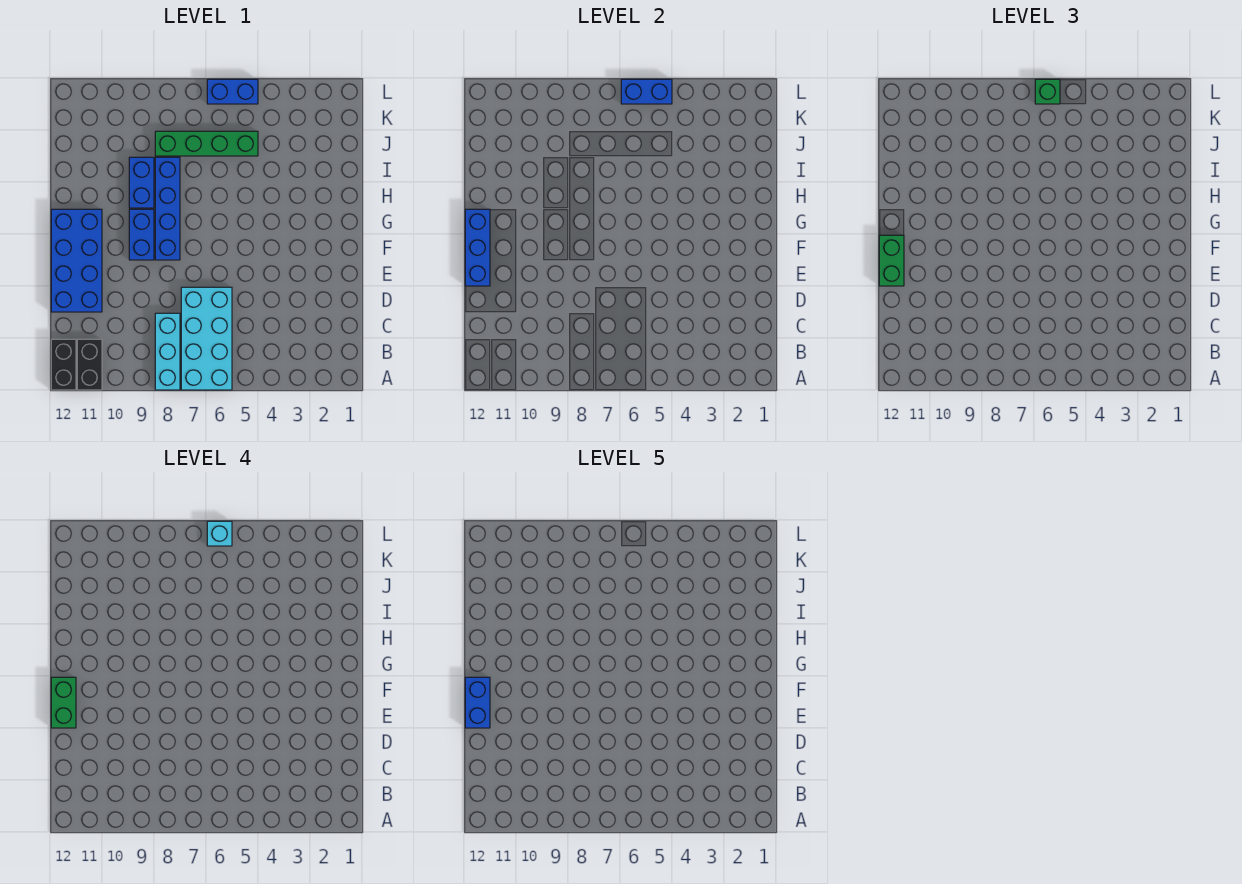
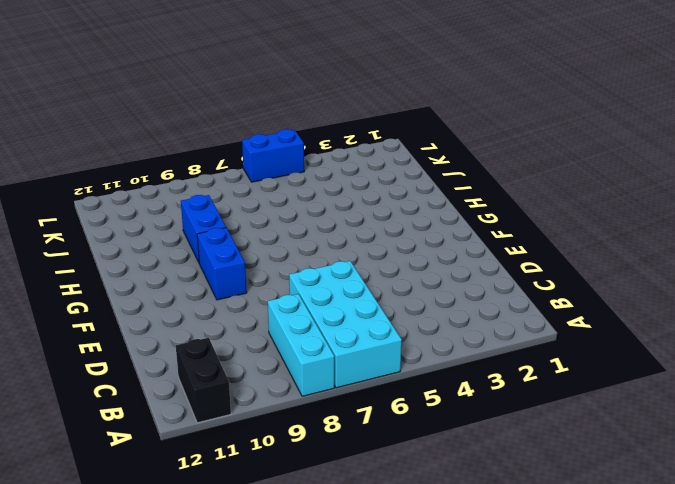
none -> black 1x2 brick [51,339,76,390]
none -> blue 2x4 brick [51,209,102,312]
none -> blue 1x4 brick [155,157,180,260]

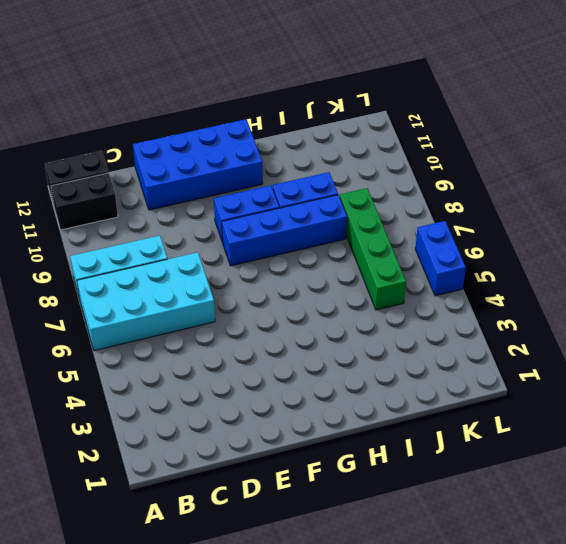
none -> blue 1x3 brick [465,209,490,286]
none -> blue 1x2 brick [621,79,672,104]
none -> green 1x2 brick [879,235,904,286]

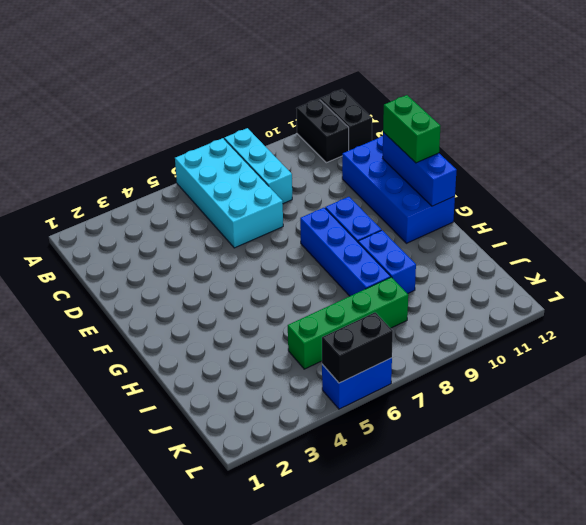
black 1x2 brick [322,312,393,383] -> blue 1x2 brick [621,79,672,104]
none -> green 1x1 brick [1035,79,1060,104]
none -> green 1x2 brick [51,677,76,728]
none -> cyan 1x1 brick [207,521,232,546]

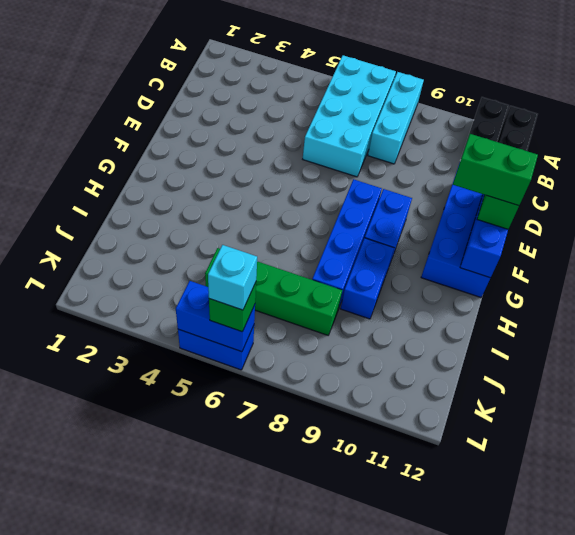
green 1x2 brick [453,134,538,206] -> green 1x2 brick turned to [51,677,76,728]
none -> blue 1x2 brick [465,677,490,728]

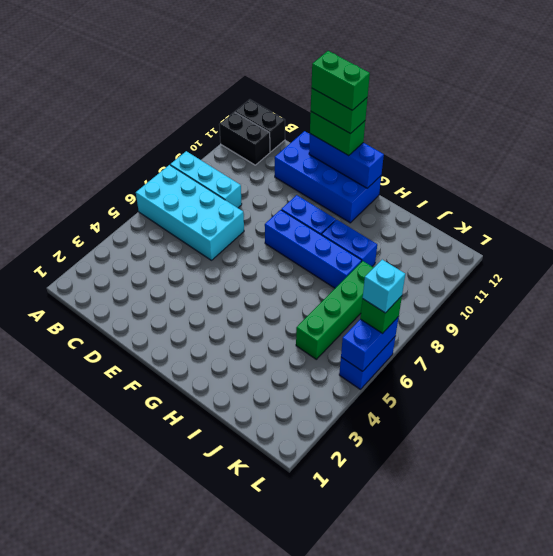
green 1x2 brick [311,51,370,110] -> blue 1x2 brick [465,677,490,728]

